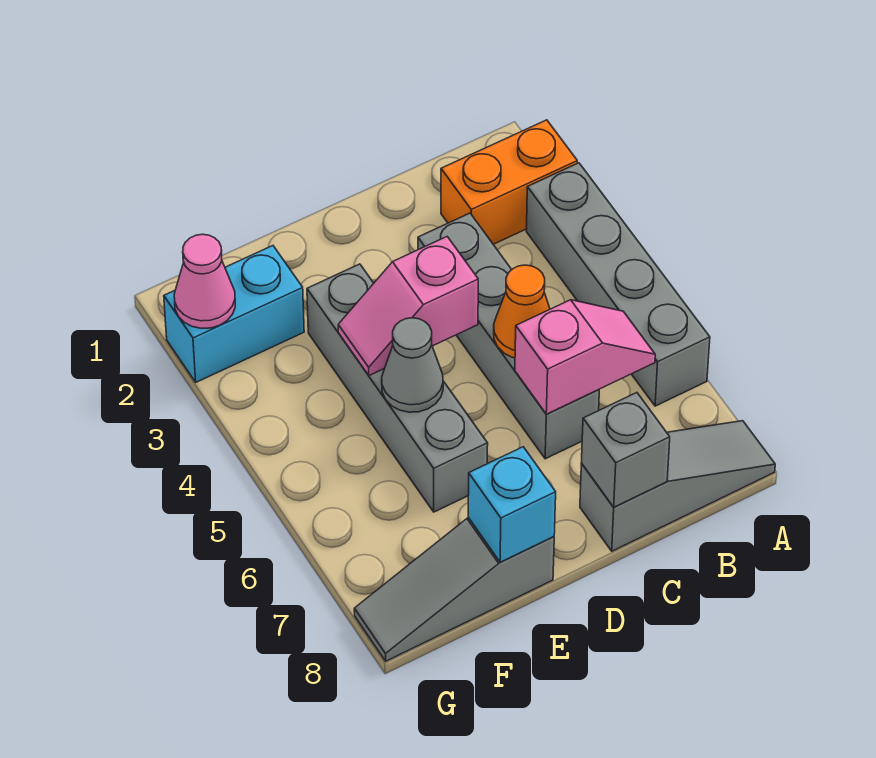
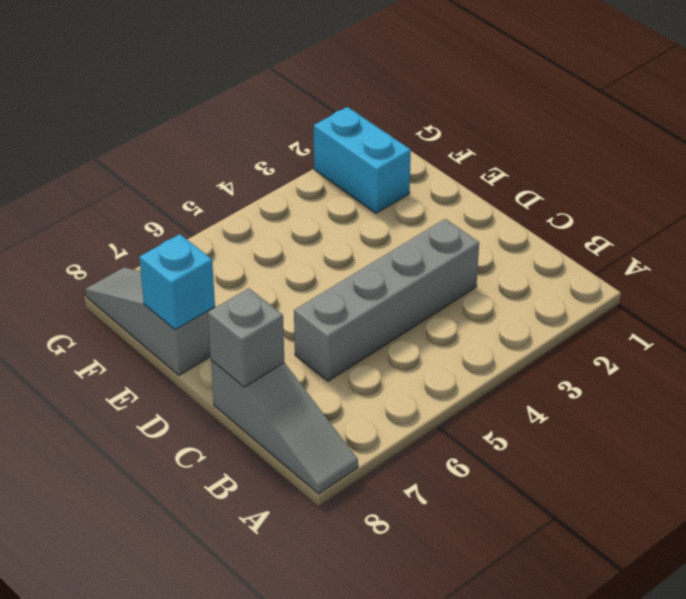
none -> orange 1x2 brick [441,120,577,244]
none -> grey 1x4 brick [526,163,710,406]
none -> grey 1x4 brick [307,264,488,512]

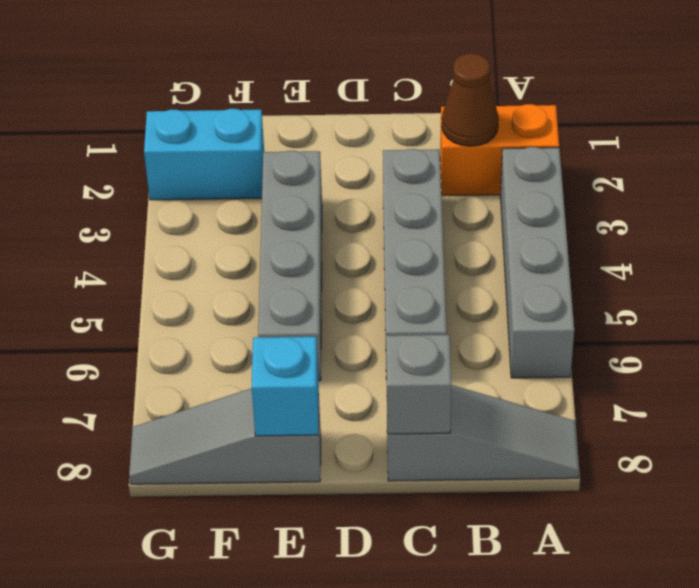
brown 1x1 cone [442,54,499,146] -> none
none -> pink 1x2 slope [515,300,655,414]
none -> orange 1x1 cone [494,265,550,358]
none -> pink 1x2 slope [338,237,478,376]

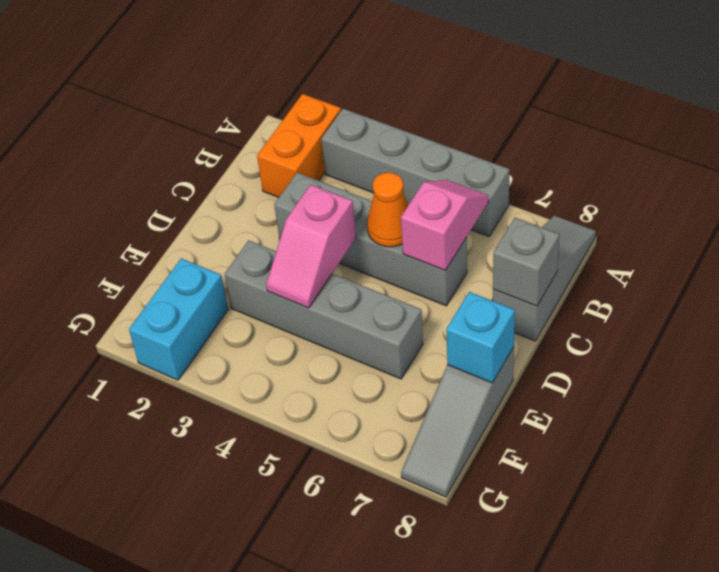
none -> grey 1x1 cone [382,318,443,412]
none -> pink 1x1 cone [174,234,235,328]

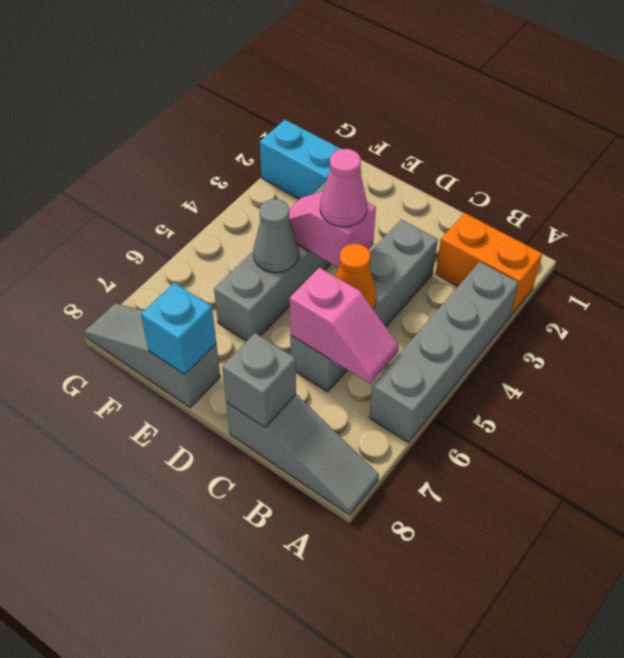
pink 1x1 cone [320,149,367,227] -> pink 1x1 cone moved to [174,234,235,328]

